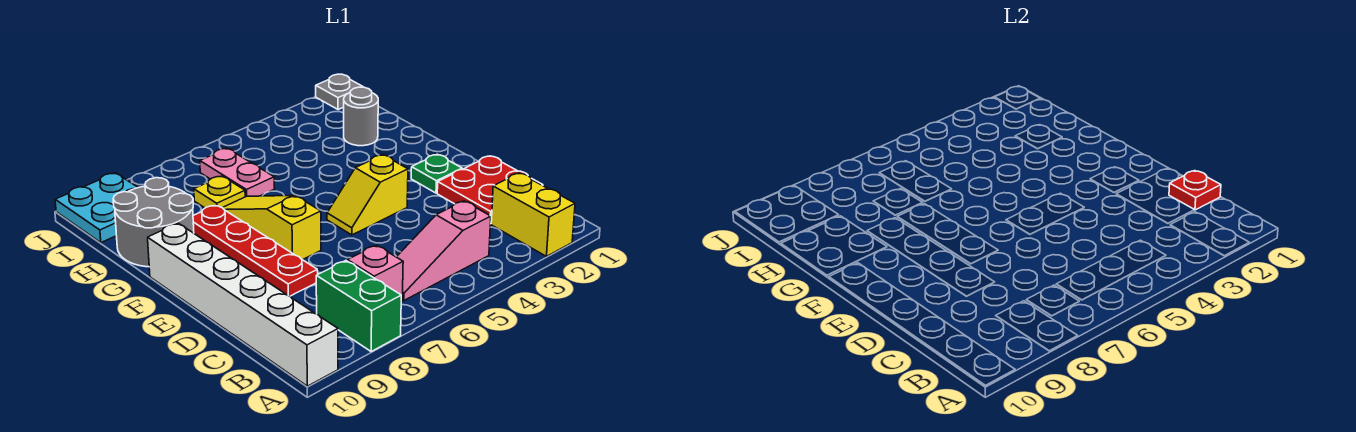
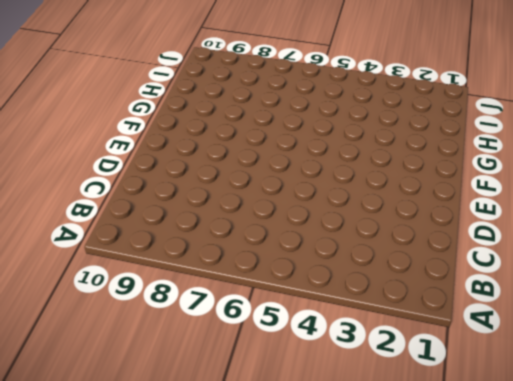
none -> yellow 1x2 brick [491,173,575,256]
none -> green 1x2 brick [316,261,401,351]
none -> white 1x6 brick [148,223,338,386]

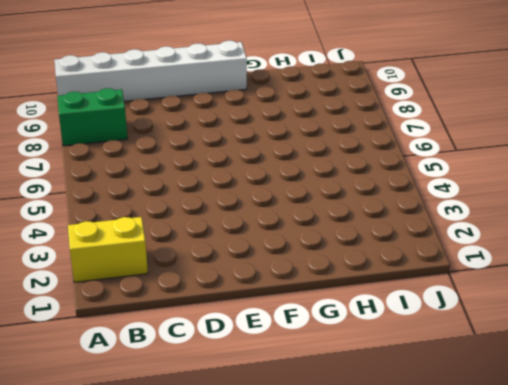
none -> pink 1x3 slope [397,201,491,300]
none -> pink 1x1 brick [347,245,403,302]
none -> red 2x2 plate [437,156,543,224]

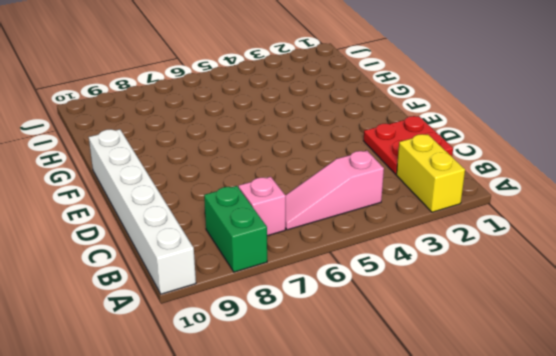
none -> red 1x4 plate [193,205,318,296]
none -> green 1x1 plate [411,154,462,193]
none -> yellow 1x2 slope [327,155,408,235]

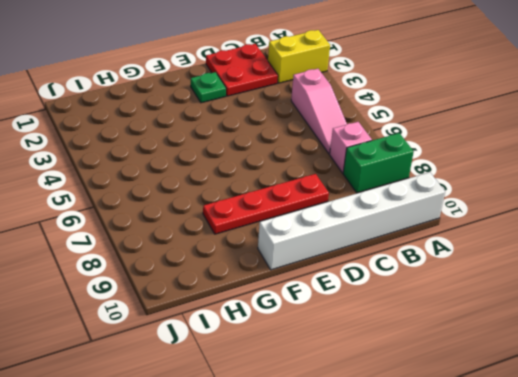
none -> yellow 1x2 slope [327,155,408,235]
none -> yellow 1x3 slope [223,195,321,260]
none -> grey 2x2 round brick [113,178,194,267]

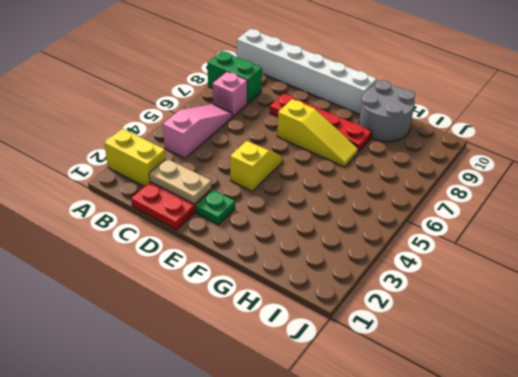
tan 1x2 plate [149,159,211,204] -> none
none -> grey 1x1 round brick [344,87,378,146]
none -> pink 1x2 plate [200,148,275,197]
none -> yellow 1x1 plate [194,176,245,208]

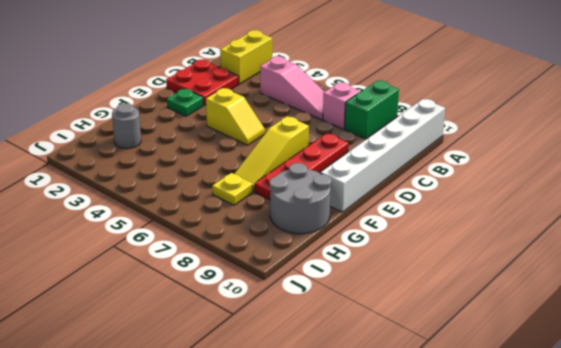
none -> pink 1x2 plate [200,148,275,197]
none -> cyan 2x2 plate [55,173,138,243]
none -> grey 1x1 plate [316,74,363,110]

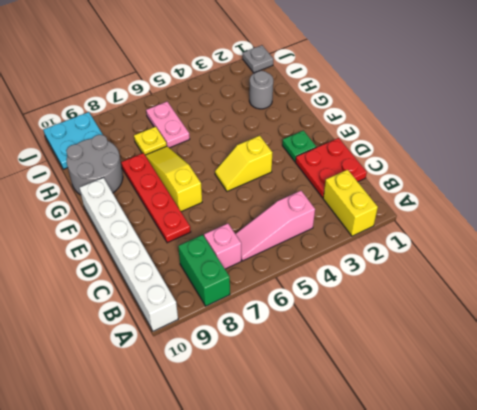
none -> red 1x1 plate [1169,171,1221,210]

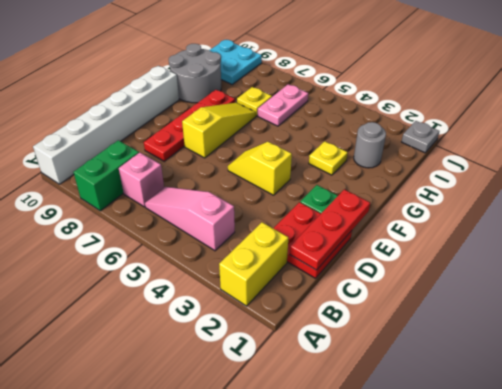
red 1x3 plate [290,189,370,270] -> red 1x1 plate [1169,171,1221,210]
yellow 1x1 plate [309,141,348,175] -> none

